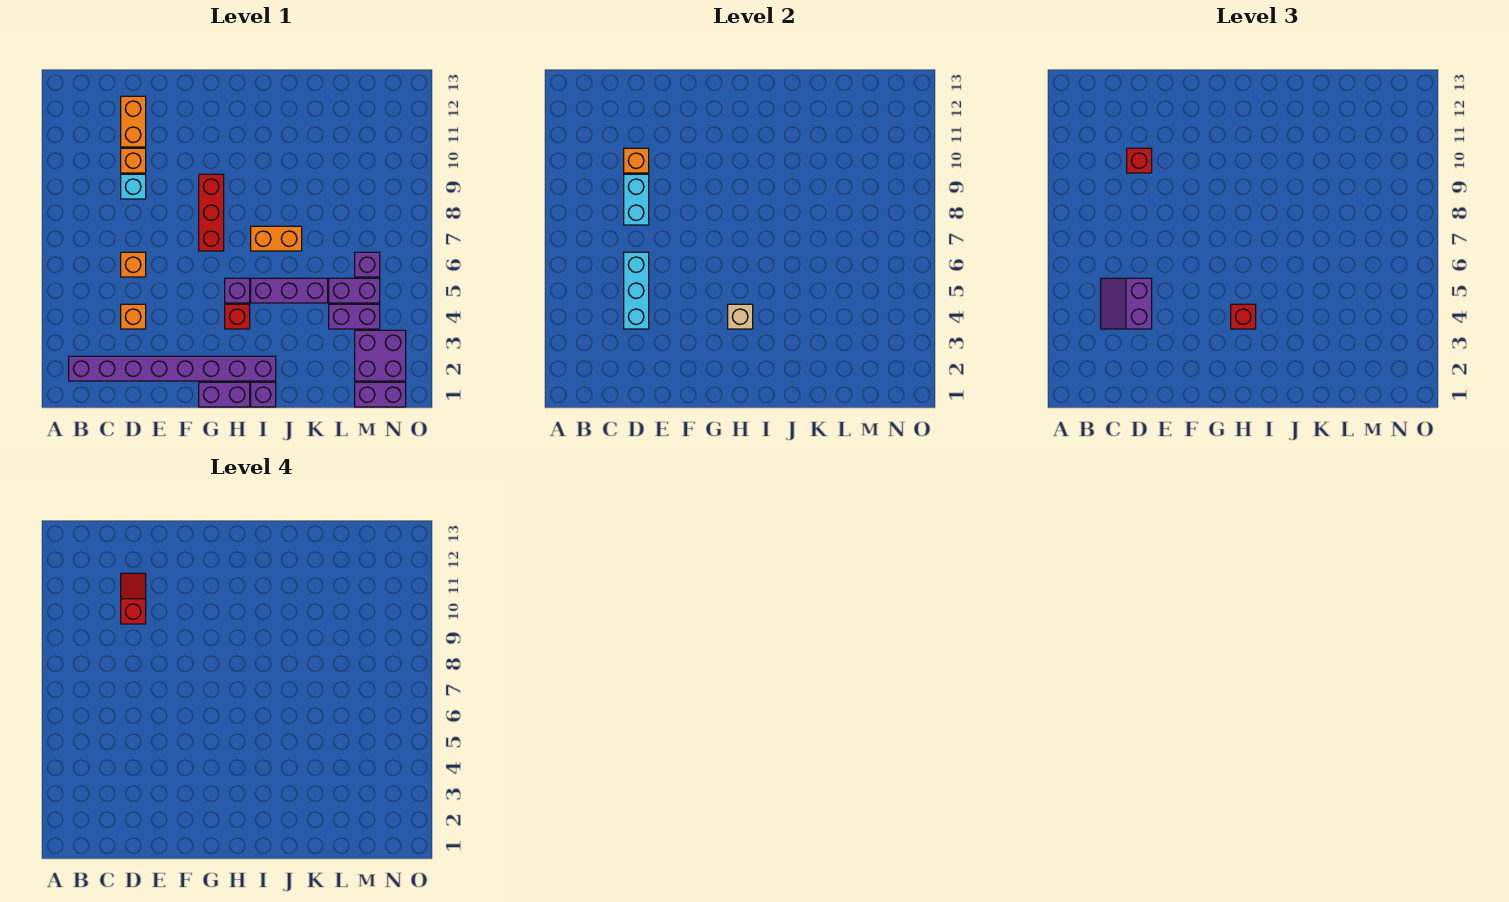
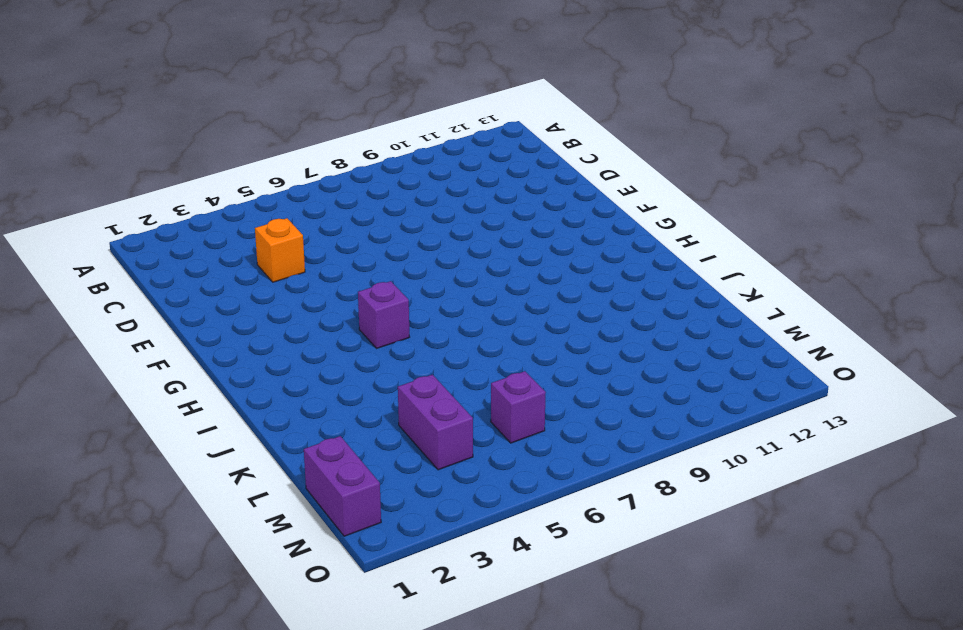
none -> purple 1x8 brick [69,356,276,381]
none -> orange 1x1 brick [121,252,146,277]
none -> cyan 1x1 brick [121,174,146,199]

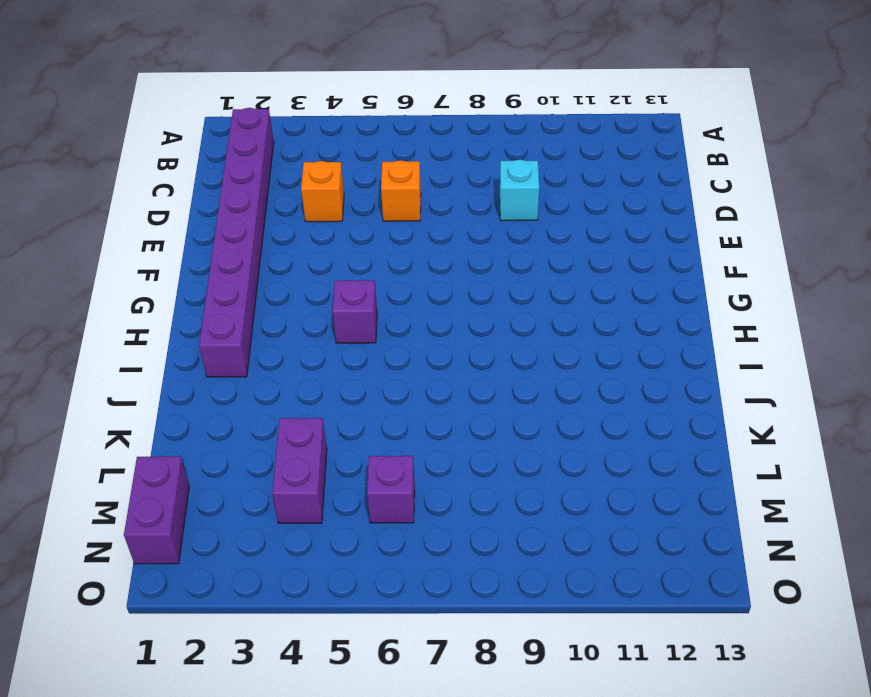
none -> orange 1x1 brick [121,148,146,173]
none -> orange 1x2 brick [121,96,146,147]
none -> purple 1x2 brick [199,382,250,407]

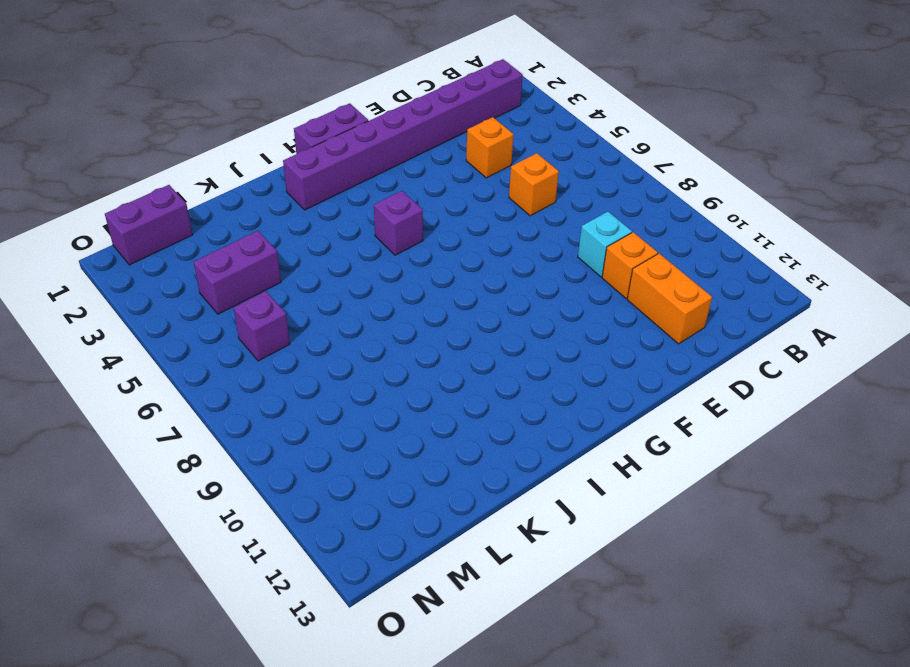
none -> red 1x3 brick [199,174,224,251]
none -> red 1x1 brick [225,304,250,329]
none -> purple 1x1 brick [251,382,276,407]

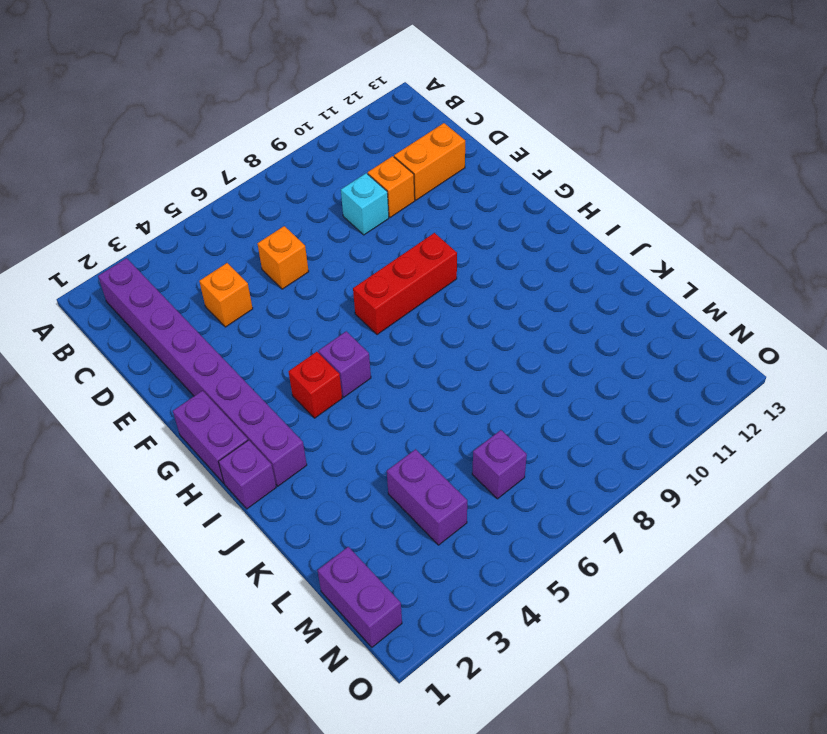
none -> purple 1x3 brick [251,278,328,303]
none -> orange 1x2 brick [251,226,302,251]
none -> purple 1x2 brick [329,278,380,303]

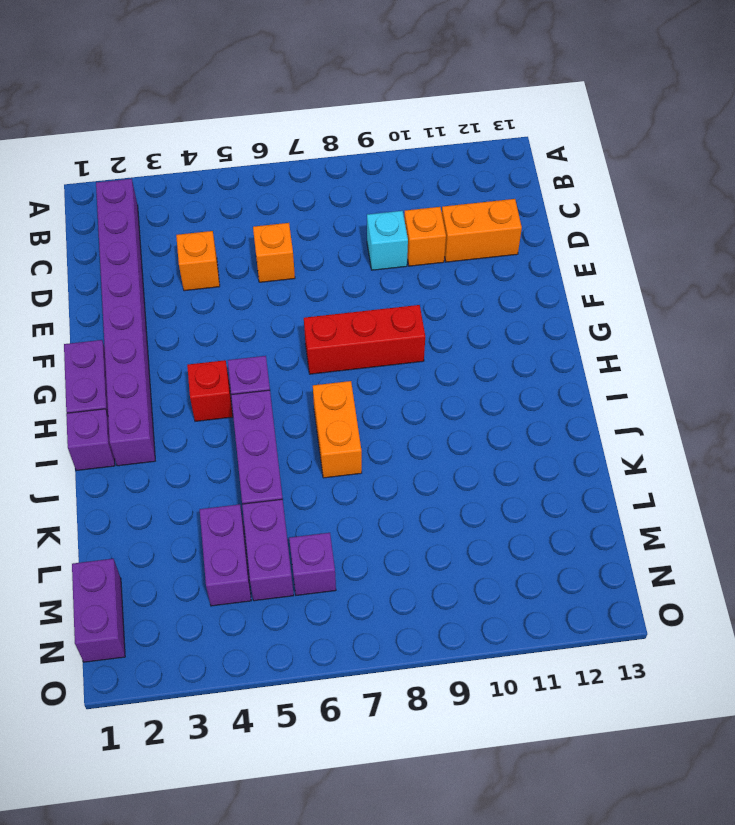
none -> purple 2x2 brick [355,330,406,381]
none -> cyan 1x3 brick [624,252,649,329]
none -> cyan 1x2 brick [624,174,649,225]

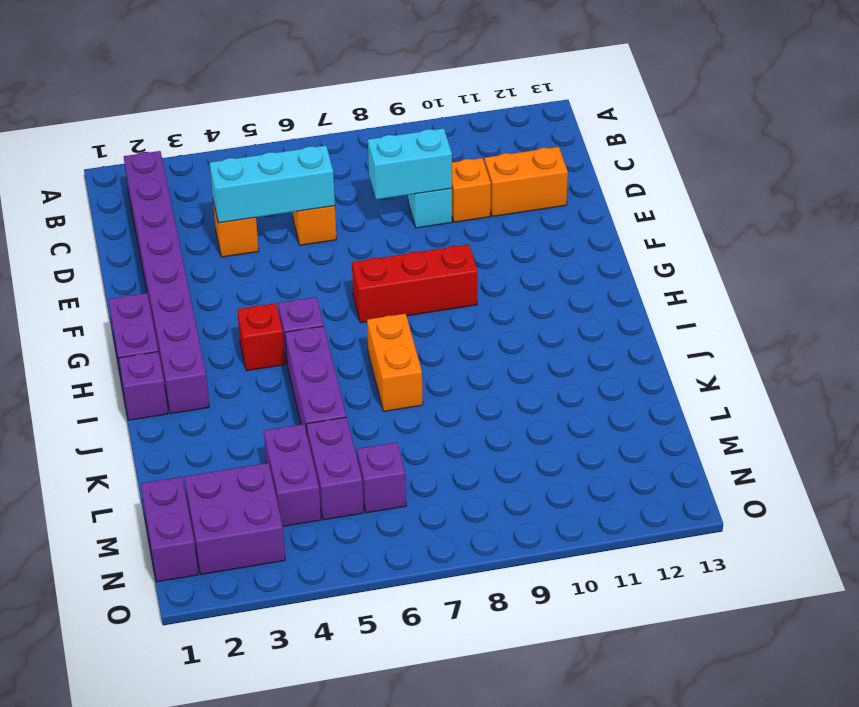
none -> orange 1x1 brick [624,148,649,173]
none -> tan 1x1 brick [728,304,753,329]
none -> purple 2x2 slope [1101,278,1152,329]

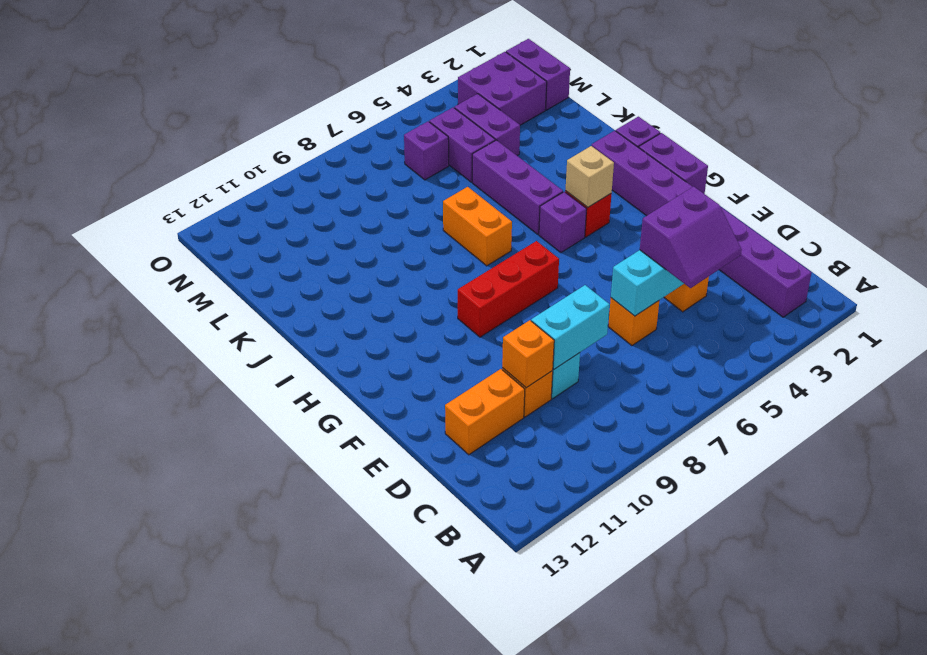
none -> red 1x1 brick [1127,148,1152,173]
none -> red 1x1 brick [1231,304,1256,329]
none -> red 1x2 slope [121,573,146,624]

